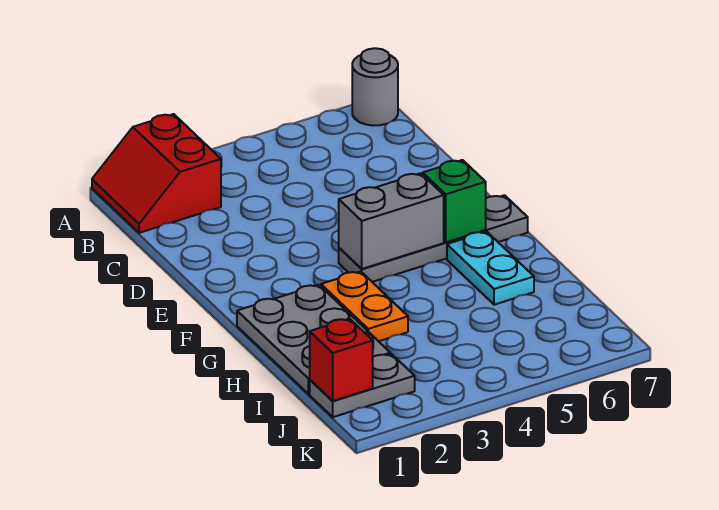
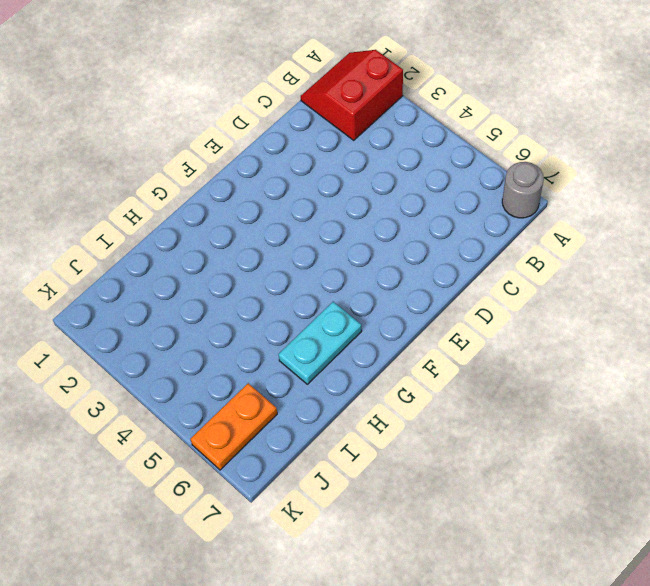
orange 1x2 plate [190,383,277,470] -> orange 1x2 plate moved to [321,271,408,341]
none -> grey 1x4 plate [339,195,528,282]
none -> grey 2x3 plate [237,285,390,394]

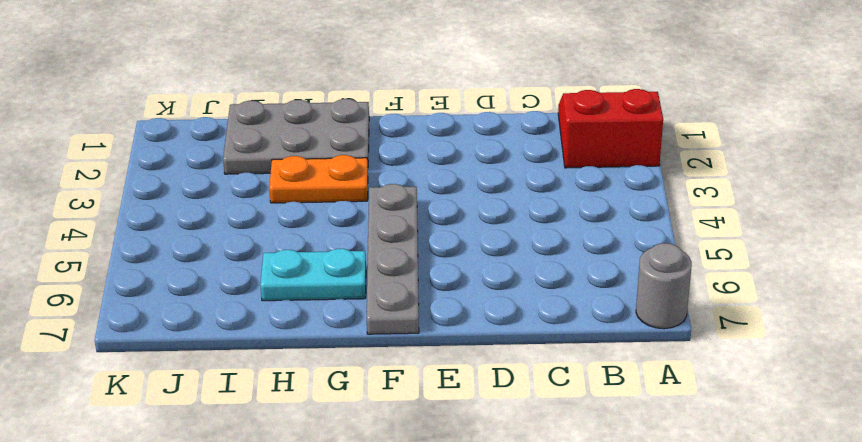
none -> grey 1x2 plate [310,354,415,417]
none -> grey 1x2 brick [339,173,444,269]

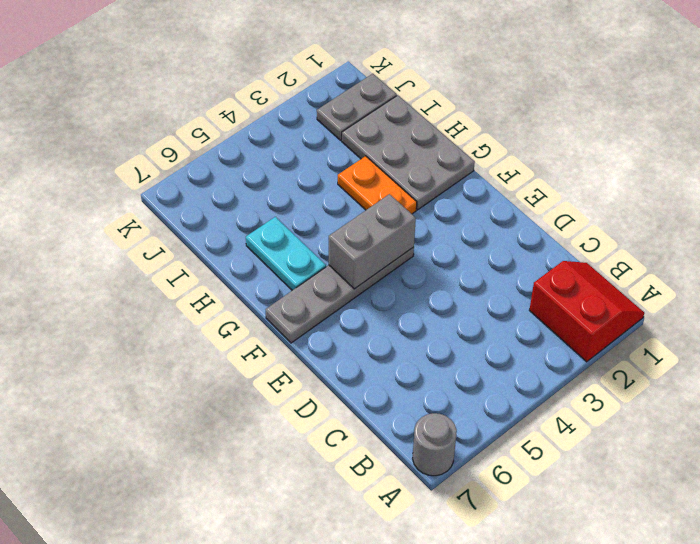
none -> green 1x1 brick [423,160,486,242]
none -> red 1x1 brick [310,319,373,401]

